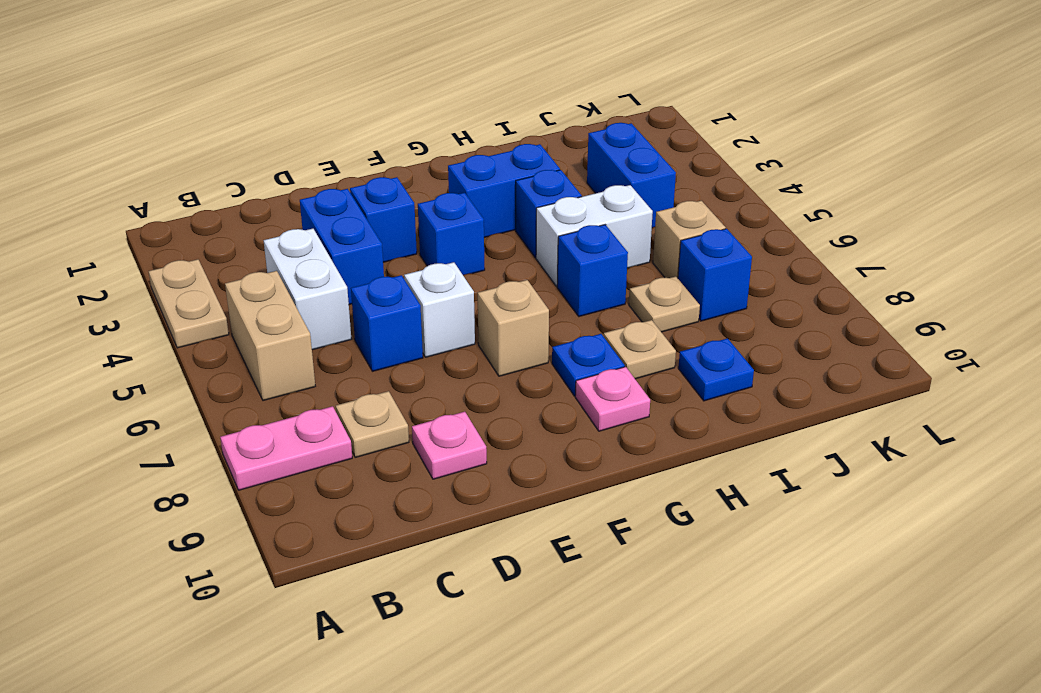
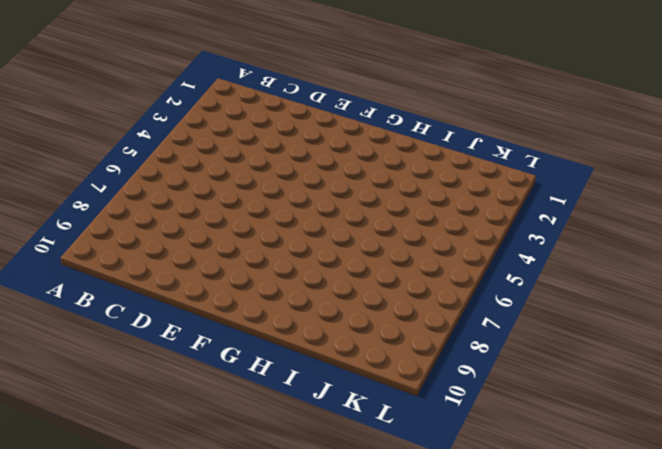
none -> tan 1x2 plate [149,259,229,348]
none -> pink 1x2 plate [220,406,352,490]
none -> tan 1x2 brick [225,271,315,401]

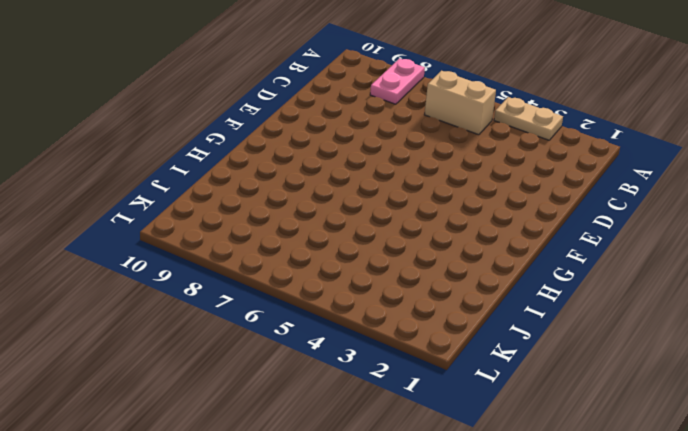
none -> white 1x2 brick [264,229,351,350]
none -> tan 1x1 plate [336,391,409,457]
none -> blue 1x2 brick [300,189,384,305]

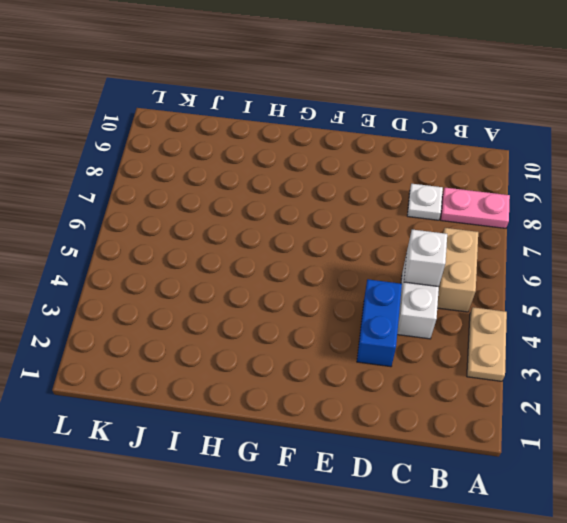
white 1x1 brick [404,230,447,287] -> white 1x1 brick moved to [404,262,475,357]
white 1x1 plate [407,184,443,220] -> tan 1x1 plate [336,391,409,457]
none -> blue 1x1 brick [351,275,423,371]
none -> pink 1x1 plate [412,412,487,479]
none -> blue 1x1 brick [350,177,417,262]

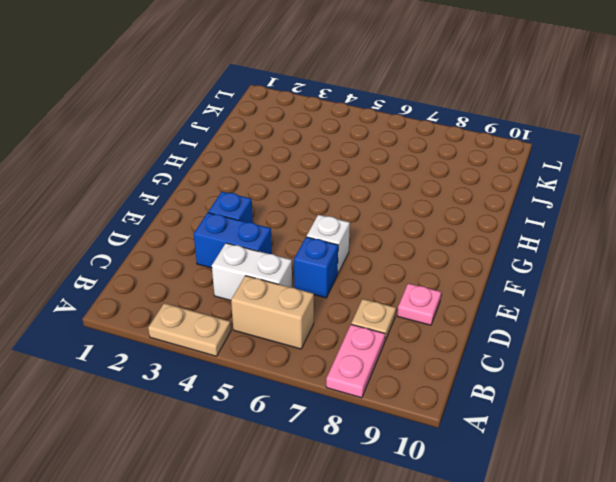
none -> blue 1x1 brick [418,193,485,275]
none -> tan 1x1 brick [478,280,549,376]
none -> blue 1x2 brick [448,144,560,238]

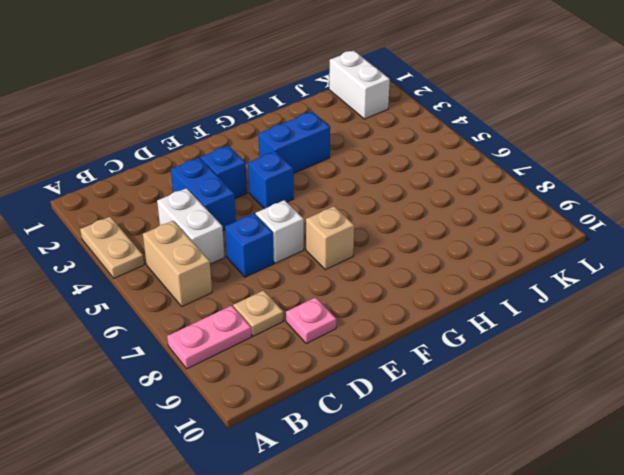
white 1x2 brick [329,50,390,119] -> white 1x2 brick turned to [536,185,653,286]
none -> blue 1x1 plate [552,334,625,396]
none -> pink 1x1 plate [575,367,650,431]
none -> blue 1x1 brick [516,170,582,258]

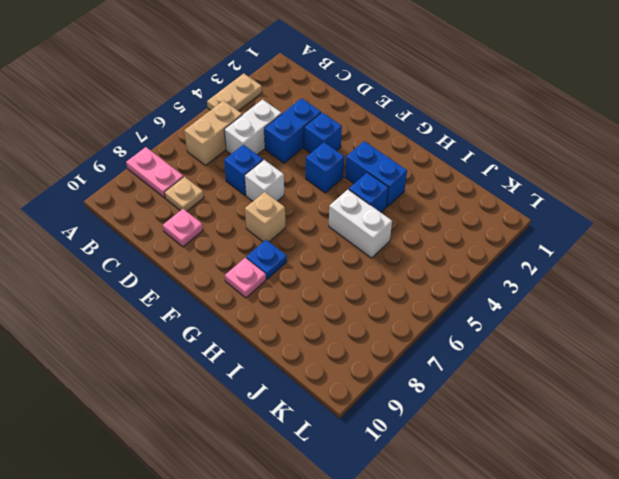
none -> blue 1x1 brick [557,225,628,317]
none -> tan 1x1 plate [604,320,676,379]
none -> tan 1x1 plate [629,276,700,332]

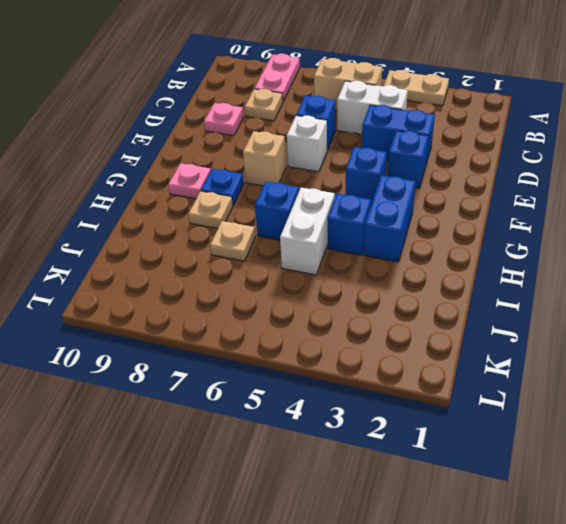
none -> blue 1x1 plate [678,338,754,401]
none -> blue 1x2 brick [587,123,676,228]
none -> tan 1x1 brick [653,201,726,278]

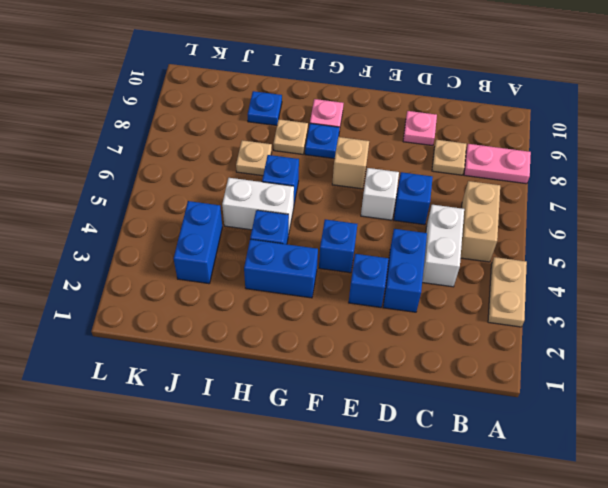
none -> tan 1x1 brick [653,201,726,278]
none -> blue 1x1 brick [678,229,752,321]

